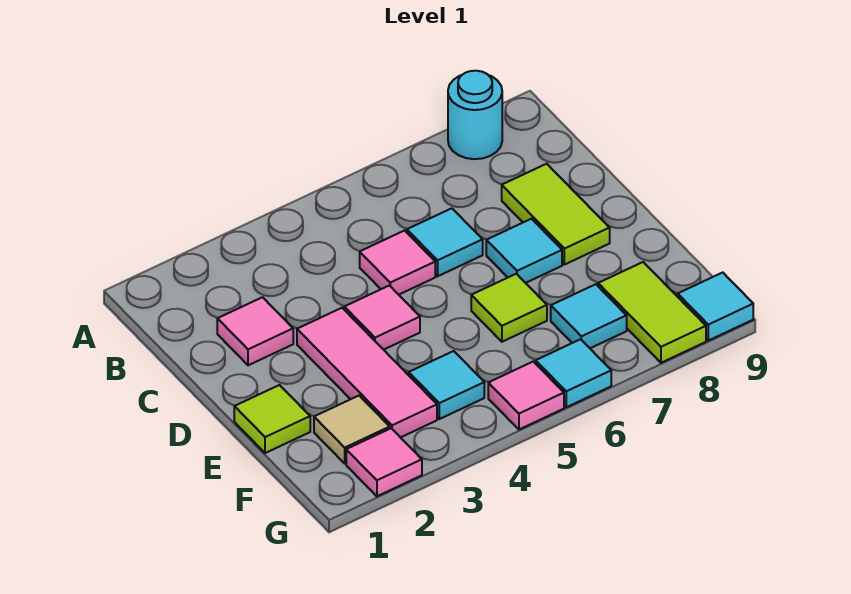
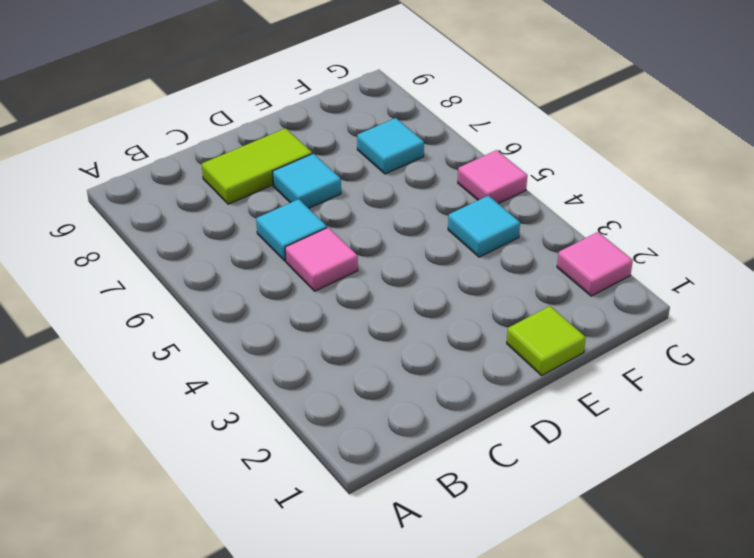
none -> cyan 1x1 round brick [448,71,502,159]
none -> pink 1x1 tile [217,297,293,365]
none -> pink 1x3 tile [297,308,437,438]

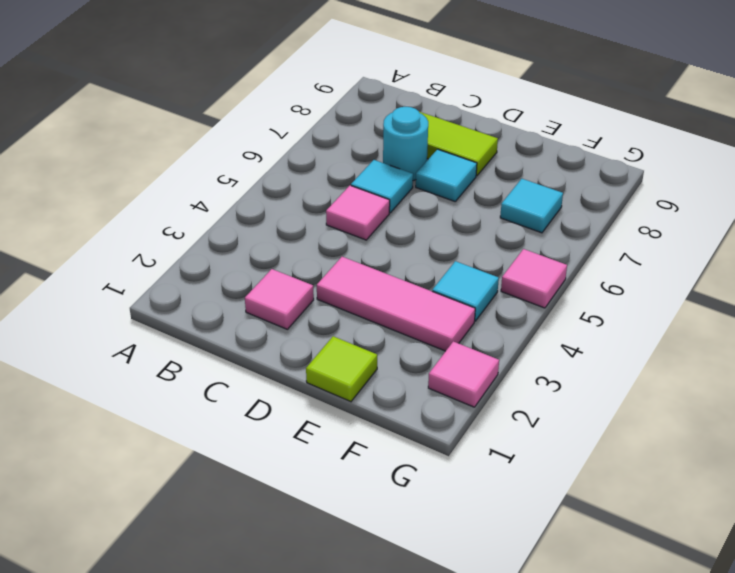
cyan 1x1 round brick [383,107,428,181] -> cyan 1x1 round brick moved to [448,71,502,159]
none -> pink 1x1 tile [344,286,420,350]
none -> lime 1x1 tile [471,274,547,342]
none -> tan 1x1 tile [314,396,390,463]

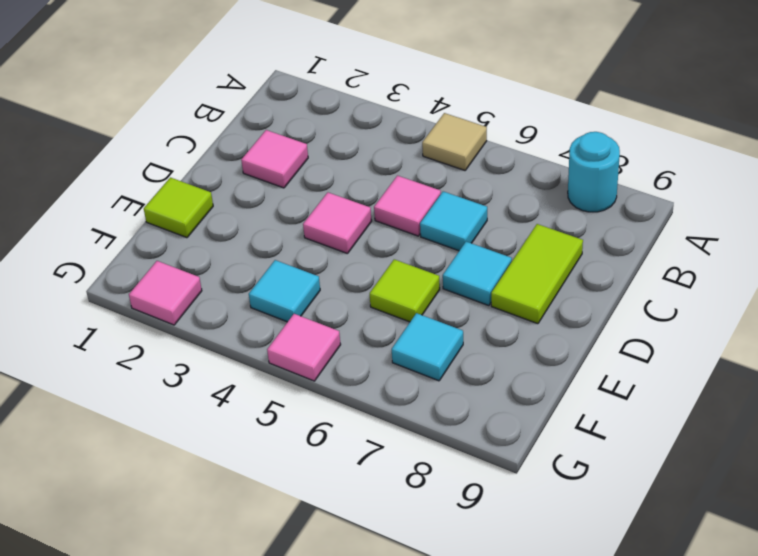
tan 1x1 tile [422,113,487,170] -> tan 1x1 tile moved to [314,396,390,463]
none -> pink 1x3 tile [297,308,437,438]
none -> lime 1x2 tile [598,262,706,363]
none -> cyan 1x1 tile [536,339,611,407]

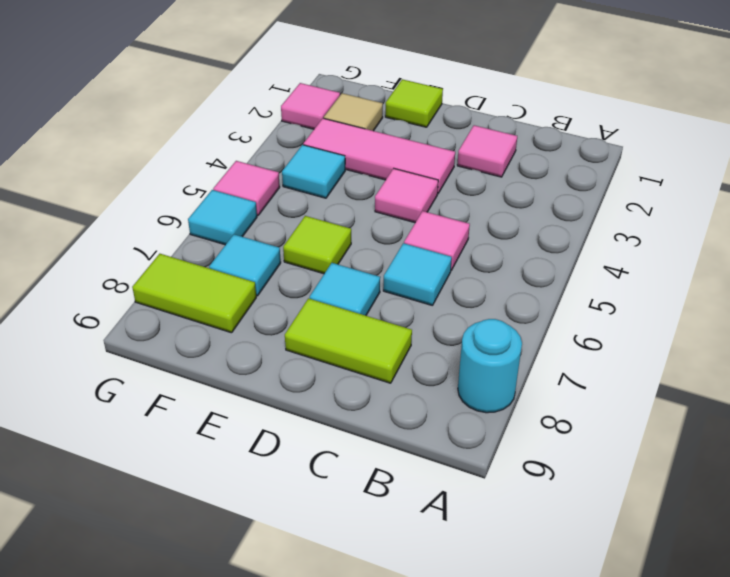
none -> cyan 1x1 tile [678,273,753,341]

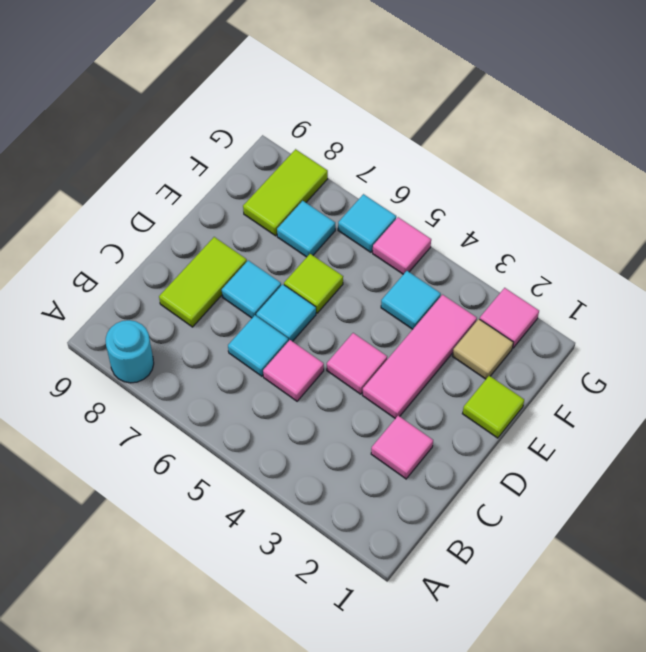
cyan 1x1 tile [256,284,316,341] -> cyan 1x1 tile moved to [678,273,753,341]

